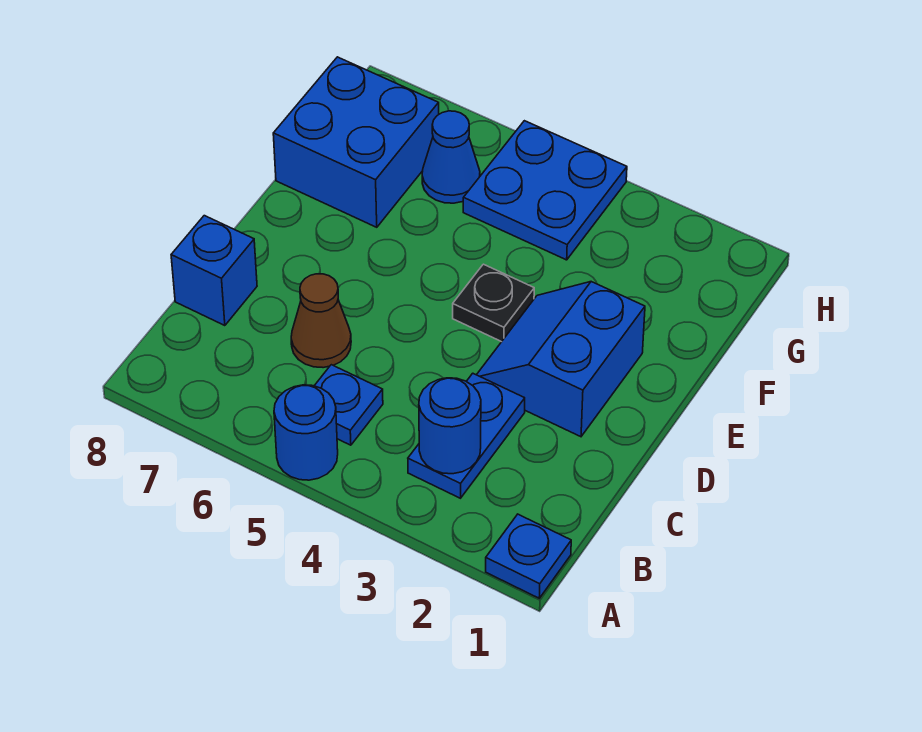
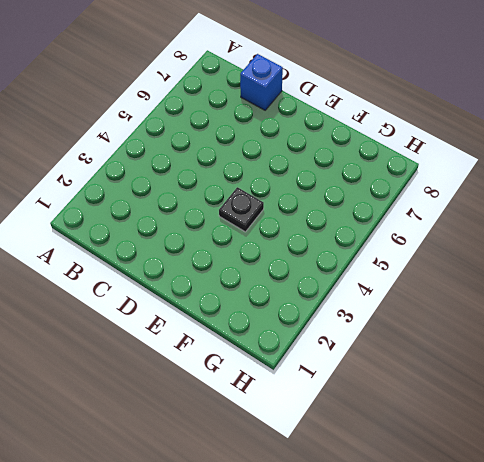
none -> blue 1x1 plate [486,514,571,598]
none -> blue 1x1 round brick [274,385,338,480]
none -> blue 1x2 plate [408,373,525,498]

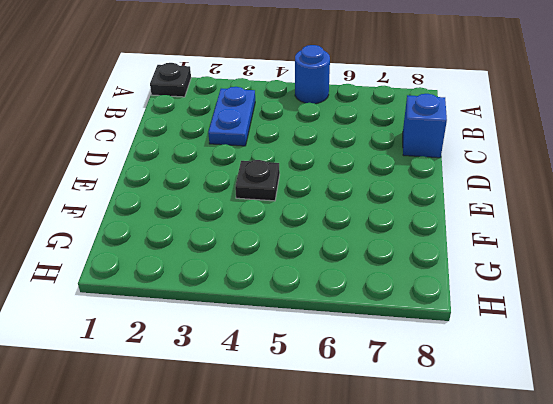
black 1x1 plate [150,63,191,97] -> blue 1x1 plate [486,514,571,598]
none -> blue 1x1 plate [314,365,383,445]
none -> brown 1x1 cone [291,274,351,368]
none -> blue 2x2 slope [477,282,645,437]

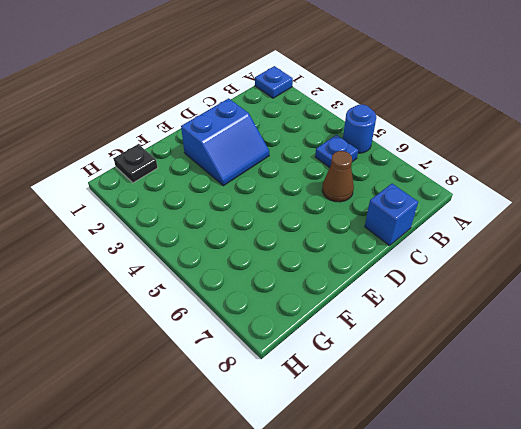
black 1x1 plate [114,144,158,183] -> black 1x1 plate moved to [453,264,534,342]
none -> blue 1x2 plate [408,373,525,498]
none -> blue 2x2 brick [273,57,439,227]
none -> blue 2x2 plate [463,121,627,260]

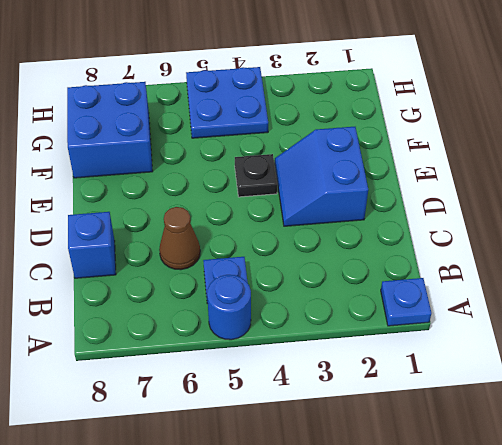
none -> blue 1x2 plate [408,373,525,498]
none -> blue 1x1 cone [422,111,480,203]
none -> blue 1x1 round brick [419,378,481,474]

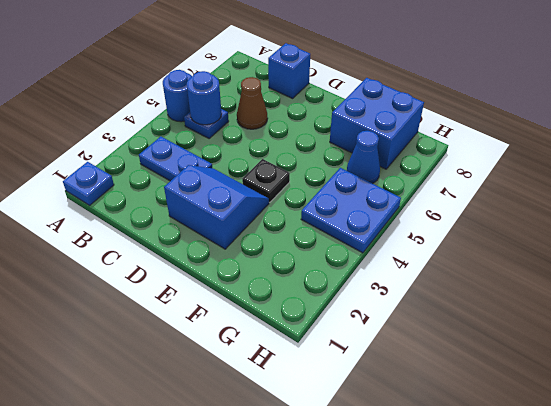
blue 1x1 round brick [187,71,222,125] -> blue 1x1 round brick moved to [419,378,481,474]

